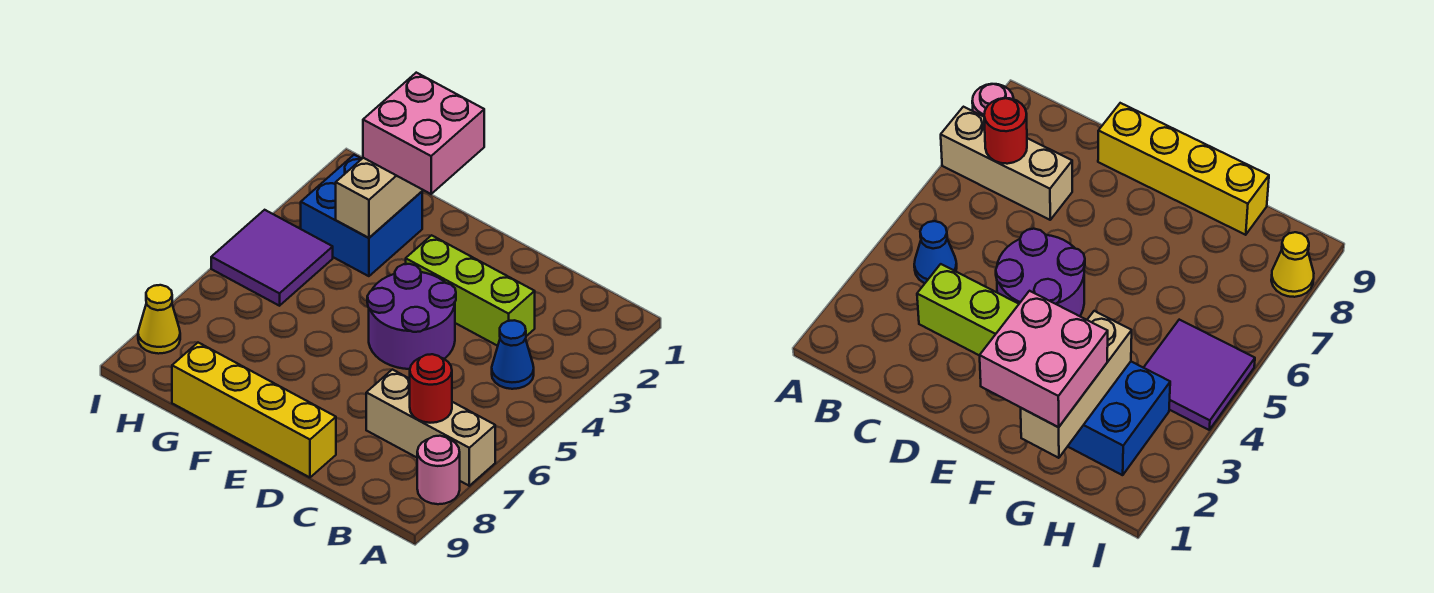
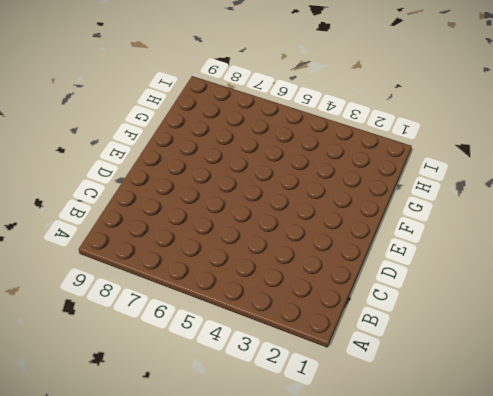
none -> tan 1x3 brick [366,370,495,486]
none -> pink 1x1 round brick [417,436,460,504]
none -> blue 1x1 cone [492,320,534,389]

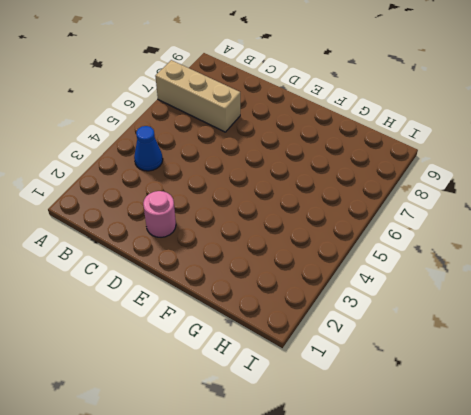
pink 1x1 round brick [143,191,176,237] -> pink 1x1 round brick moved to [417,436,460,504]
none -> lime 1x3 brick [406,235,535,346]
none -> purple 2x2 round brick [367,264,456,369]
none -> yellow 1x4 brick [172,343,336,477]

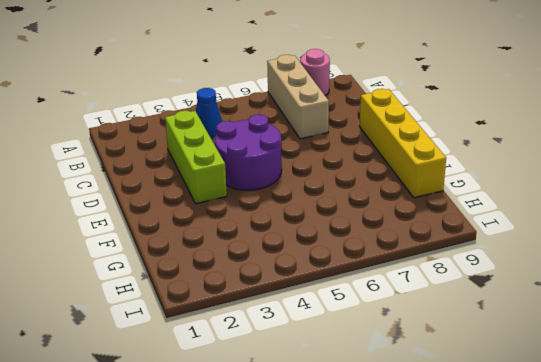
none -> blue 2x2 brick [301,155,422,276]
none -> purple 2x2 tile [211,210,333,306]
none -> yellow 1x1 cone [138,285,180,354]

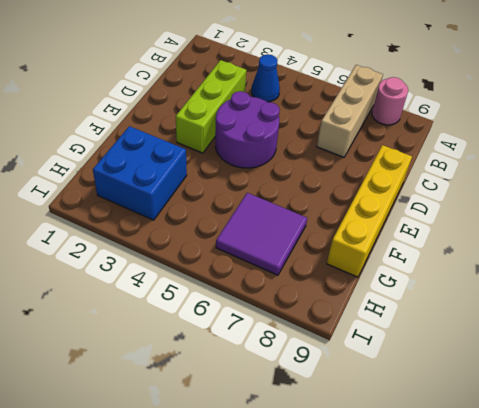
purple 2x2 tile [216,193,307,275] -> purple 2x2 tile moved to [211,210,333,306]
none -> yellow 1x1 cone [138,285,180,354]
none -> red 1x1 round brick [410,354,452,423]
none -> tan 1x3 brick [336,158,423,238]

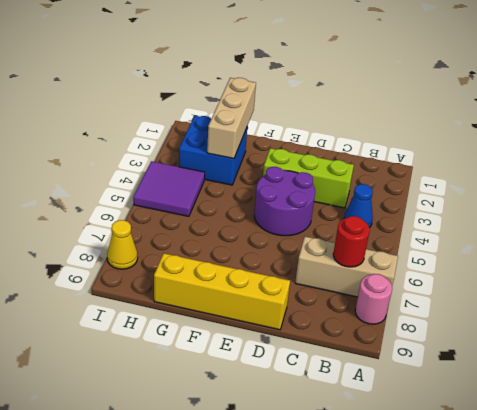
none -> pink 2x2 brick [363,73,484,194]

